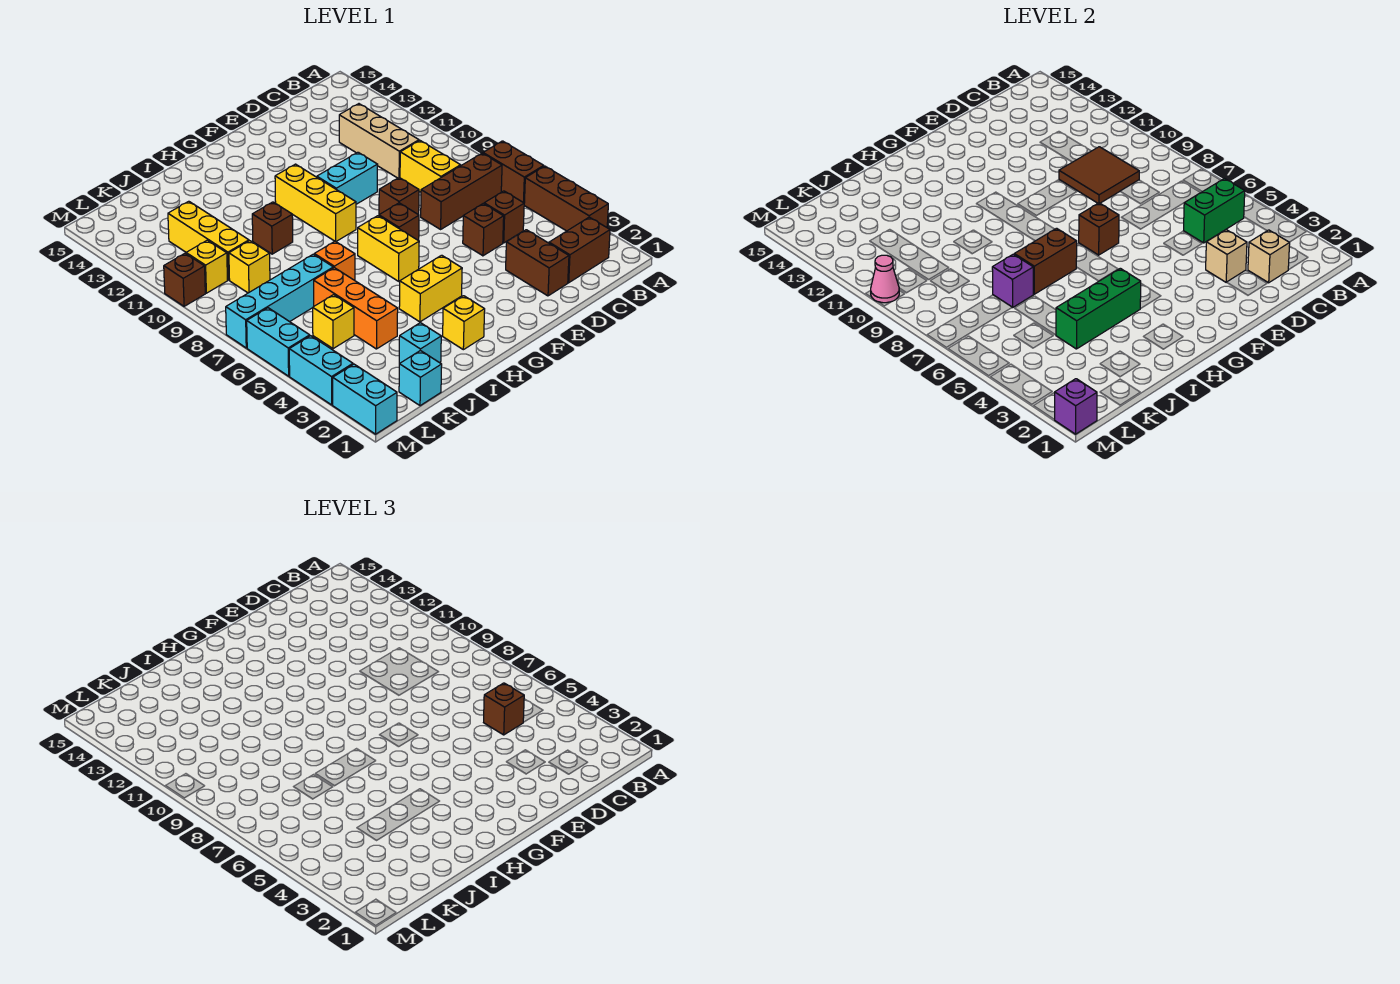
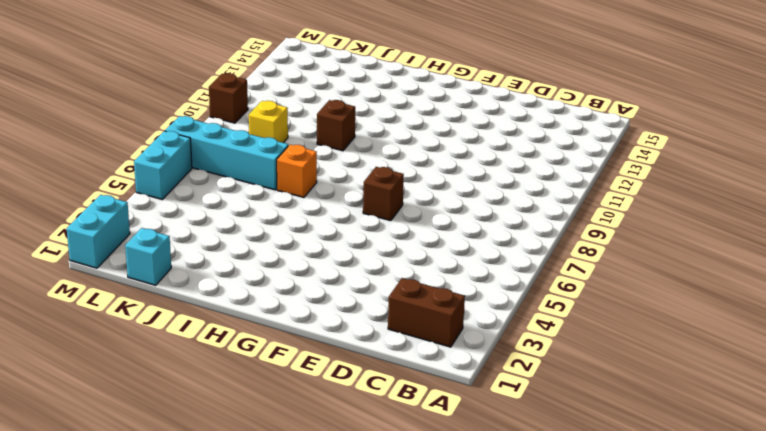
none -> brown 1x3 brick [524,166,608,231]
none -> brown 1x2 brick [483,141,544,203]
none -> brown 1x3 brick [421,153,502,229]
none -> brown 1x1 brick [484,191,524,243]

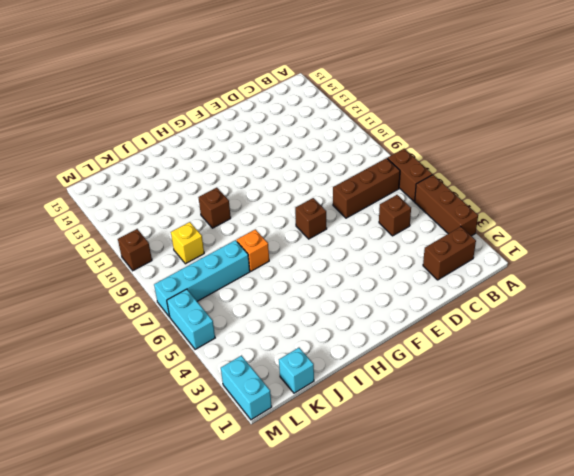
none -> yellow 1x2 brick [400,141,461,192]
none -> tan 1x3 brick [339,104,419,178]
none -> brown 1x2 brick [506,230,569,296]
none -> brown 1x1 brick [463,204,504,256]

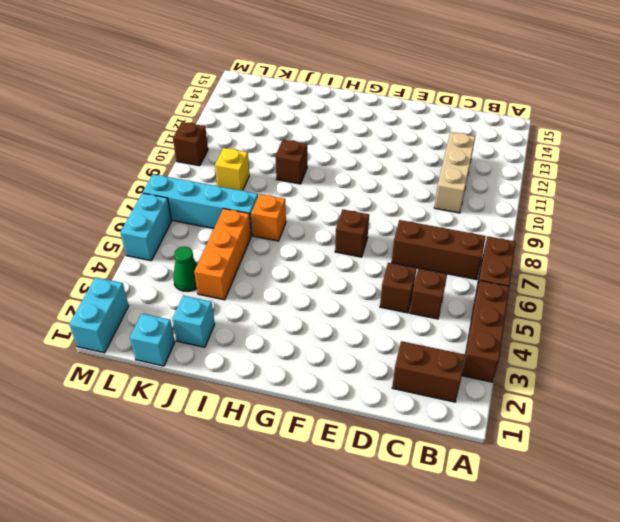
green 1x1 cone [173,247,197,291] -> none
none -> yellow 1x2 brick [400,141,461,192]
none -> brown 1x2 brick [506,230,569,296]
none -> brown 1x1 brick [379,178,419,215]
none -> cyan 1x2 brick [317,152,378,204]

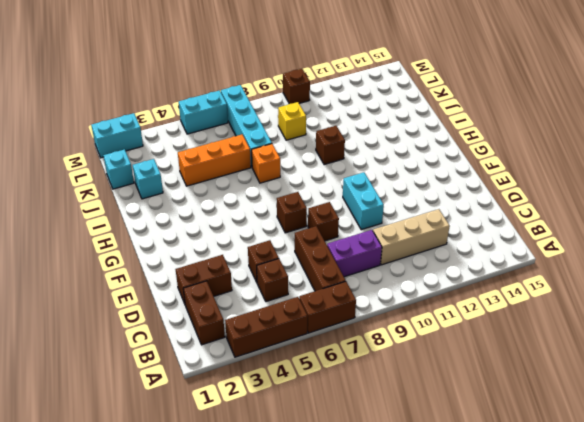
purple 1x2 brick [327,230,382,277] -> yellow 1x2 brick [400,141,461,192]
none -> yellow 1x2 brick [399,255,462,322]
none -> yellow 1x2 brick [358,216,419,281]
none -> yellow 1x3 brick [275,164,356,241]
none -> yellow 1x1 brick [443,296,485,350]

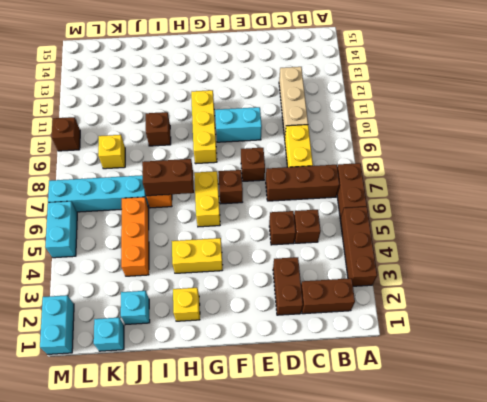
none -> yellow 1x1 brick [313,295,354,349]
none -> yellow 1x3 brick [168,201,249,280]
none -> yellow 1x1 brick [186,240,227,293]
none -> cyan 1x2 brick [289,336,353,405]

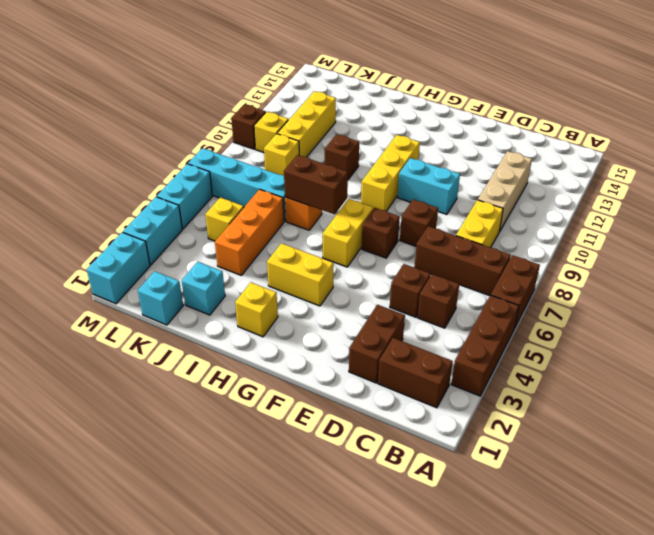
none -> green 1x2 brick [1184,179,1245,243]
none -> tan 1x1 brick [1248,230,1290,283]
none -> brown 2x2 tile [1059,147,1139,203]
none -> tan 1x1 brick [1206,230,1247,282]

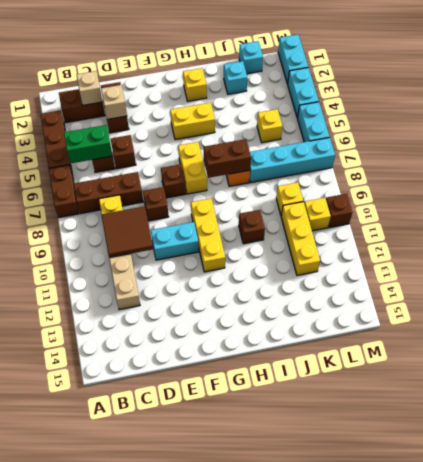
none -> orange 1x3 brick [314,268,398,349]
none -> brown 1x1 brick [1079,203,1119,255]
none -> green 1x3 brick [1056,268,1141,349]
none -> purple 1x1 brick [992,254,1033,307]

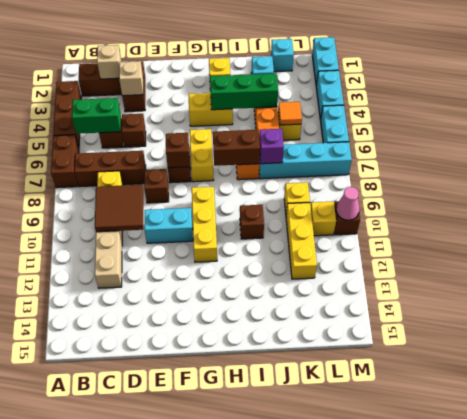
orange 1x1 tile [278,102,302,125] -> none
none -> purple 1x1 brick [1055,379,1097,434]
none -> brown 1x1 brick [484,683,524,735]

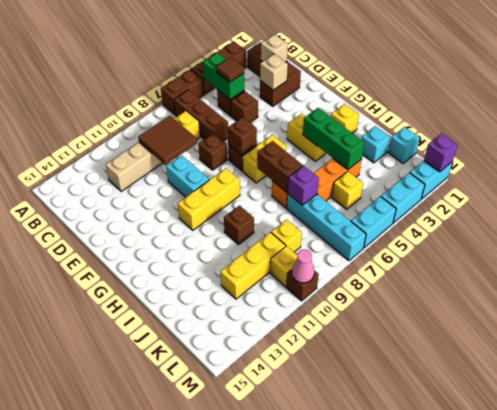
brown 1x1 tile [216,57,244,82] -> brown 1x1 brick [484,683,524,735]

